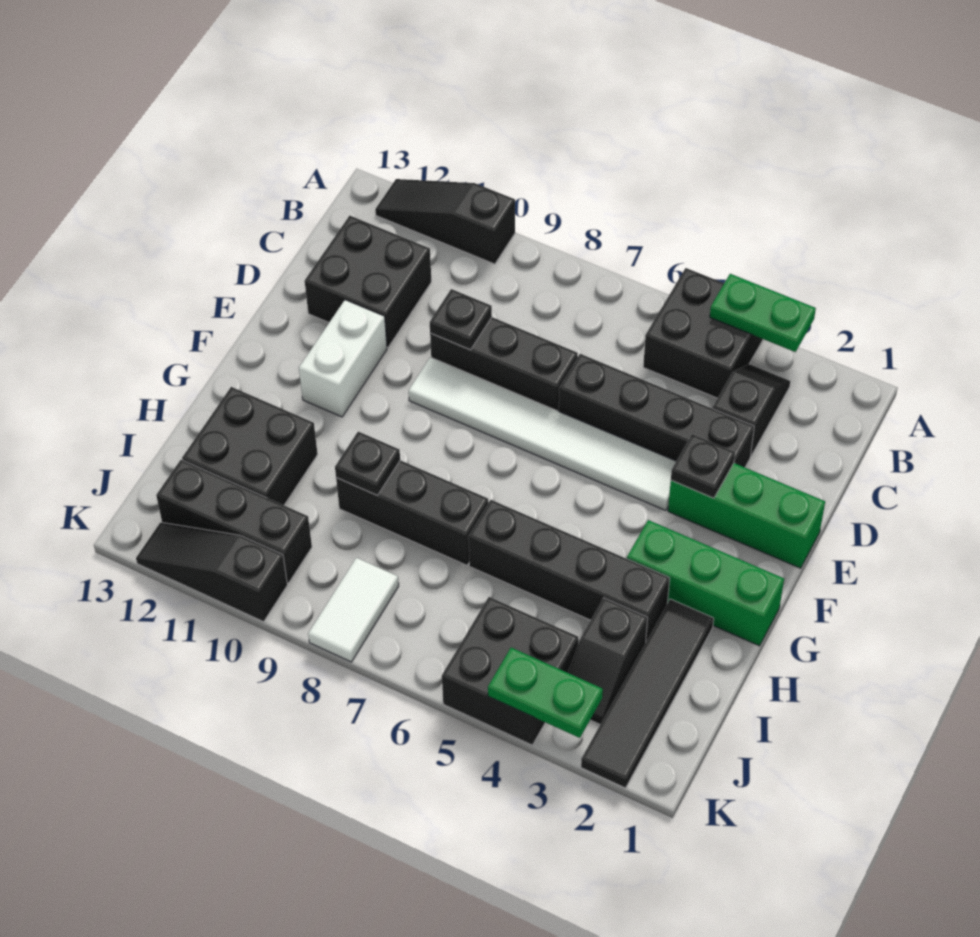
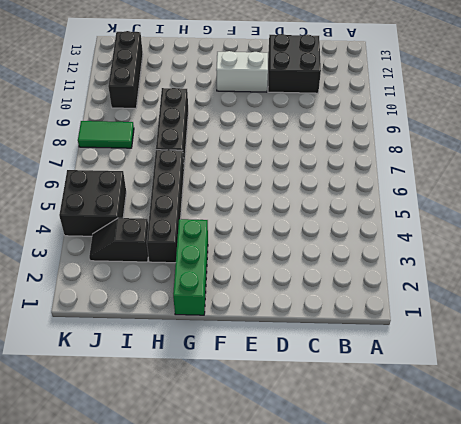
green 1x2 tile [78,121,134,148] -> white 1x2 tile [308,558,399,662]
none -> black 2x2 brick [643,268,763,398]
none -> black 1x3 slope [375,179,515,264]
none -> black 1x2 slope [713,364,791,455]

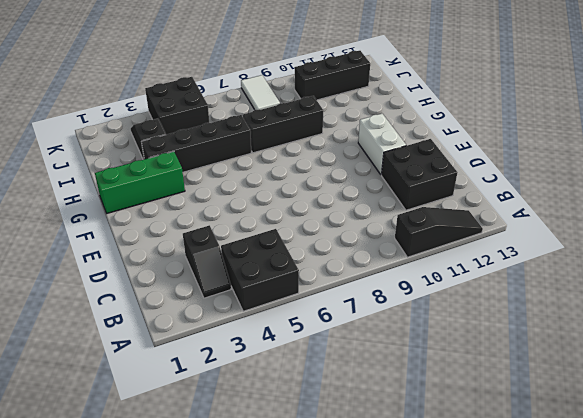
none -> black 1x4 brick [559,354,754,467]
none -> black 1x3 brick [430,317,578,411]
none -> green 1x3 brick [668,463,825,568]

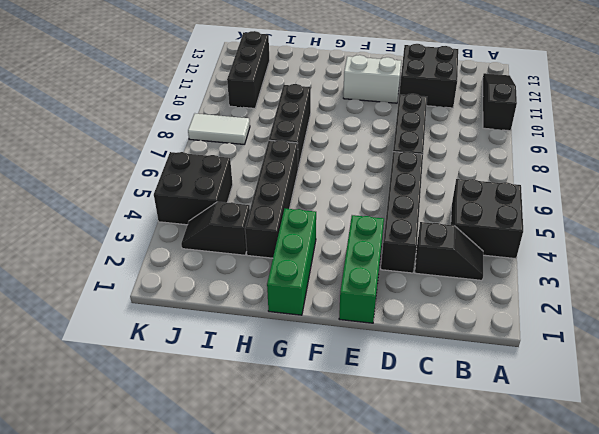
none -> white 1x6 tile [409,357,676,511]
none -> black 1x4 tile [581,599,714,788]
none -> black 2x2 brick [182,387,318,505]

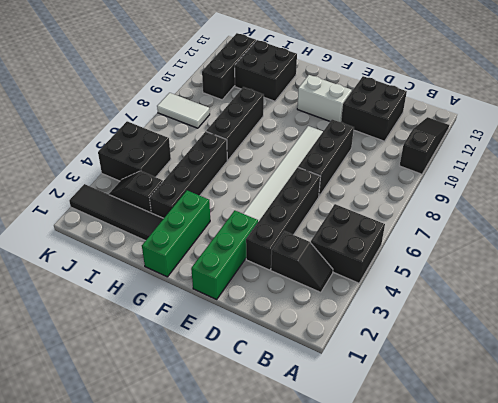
none -> black 1x3 slope [136,522,287,622]
none -> green 1x2 plate [710,274,816,352]
none -> black 1x1 plate [430,289,492,350]

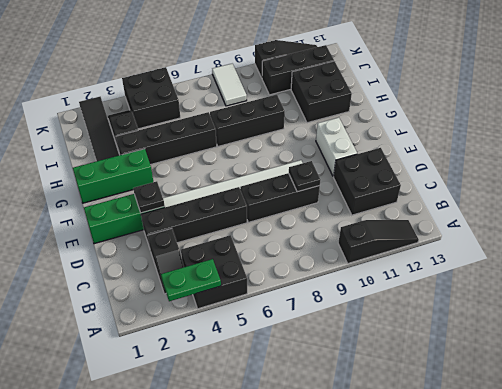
none -> black 1x1 plate [335,432,400,495]
none -> green 1x2 plate [488,648,603,738]

